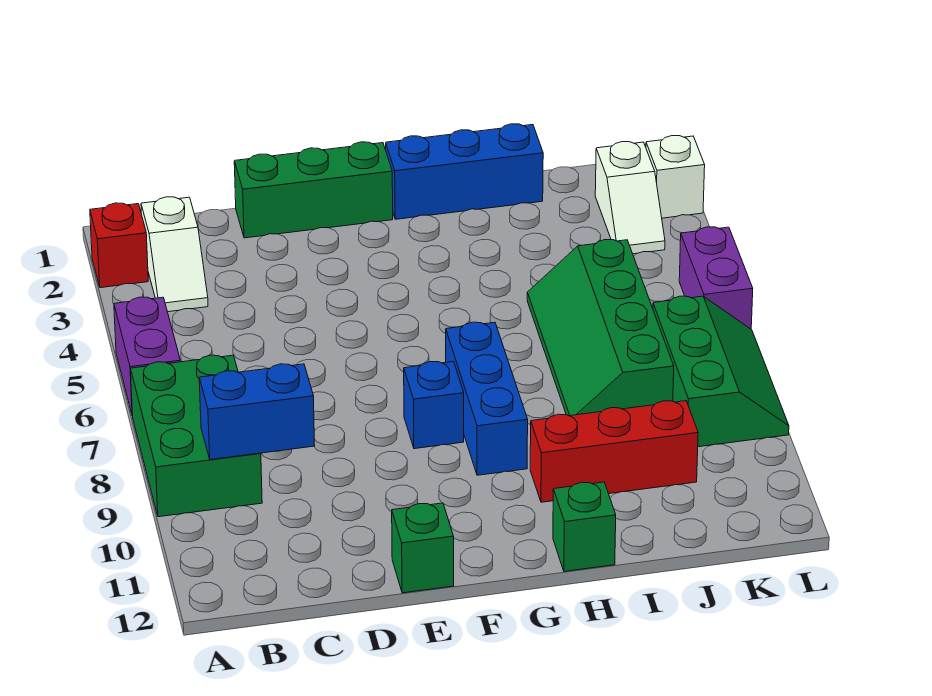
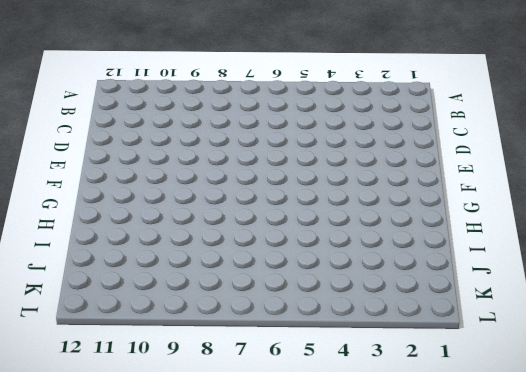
none -> red 1x1 brick [90,203,148,288]
none -> purple 1x2 brick [114,297,180,416]
none -> green 2x3 brick [131,355,262,517]

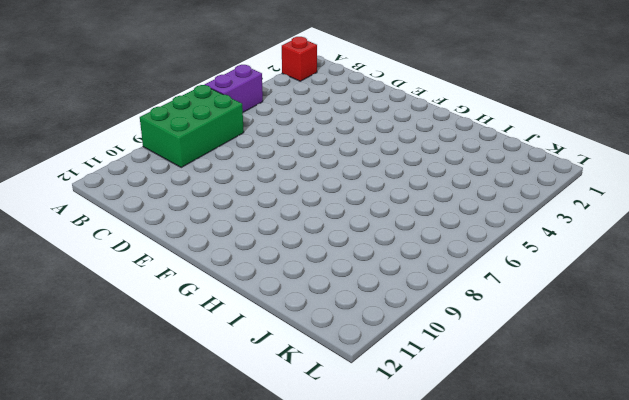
none -> white 1x2 slope [141,197,208,312]
none -> green 1x3 brick [234,142,393,238]
none -> green 1x1 brick [392,503,454,593]

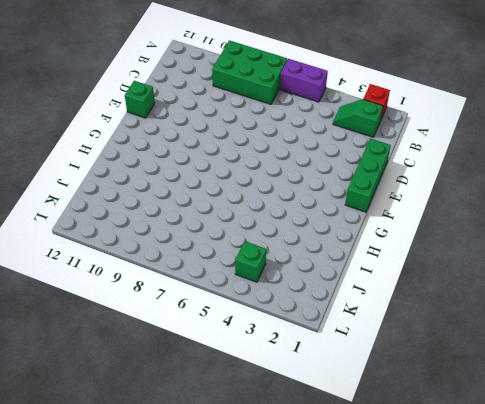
green 1x2 slope [333,99,383,137] -> white 1x2 slope [141,197,208,312]
green 1x1 brick [235,241,266,282] -> green 1x1 brick moved to [553,482,616,571]
none -> blue 1x1 brick [404,362,464,449]
none -> blue 1x3 brick [386,124,543,219]
none -> blue 1x3 brick [446,322,528,475]

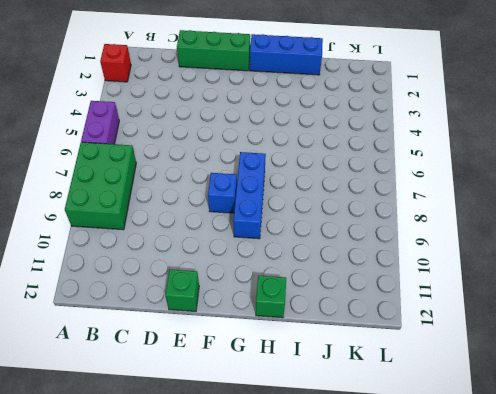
none -> white 1x2 slope [141,197,208,312]
none -> red 1x3 brick [530,401,698,502]
none -> green 2x4 slope [527,240,674,416]

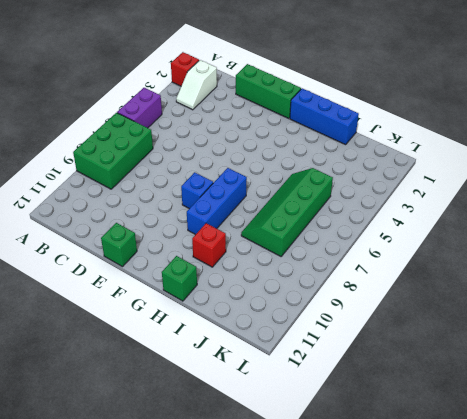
red 1x1 brick [192,223,226,267] -> red 1x3 brick [530,401,698,502]
none -> white 1x2 slope [595,142,665,254]
none -> green 2x3 slope [653,296,789,447]
none -> white 1x1 brick [646,136,705,218]

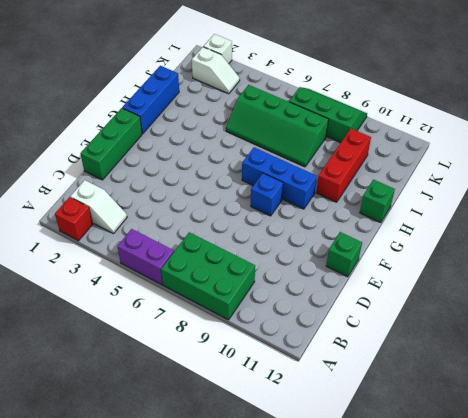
none -> purple 1x2 brick [679,227,753,329]
none -> blue 1x2 brick [199,364,315,460]

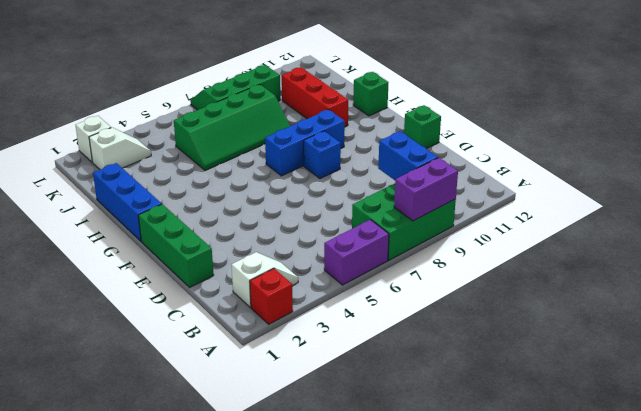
purple 1x2 brick [394,158,458,221] -> purple 1x2 brick moved to [679,227,753,329]

